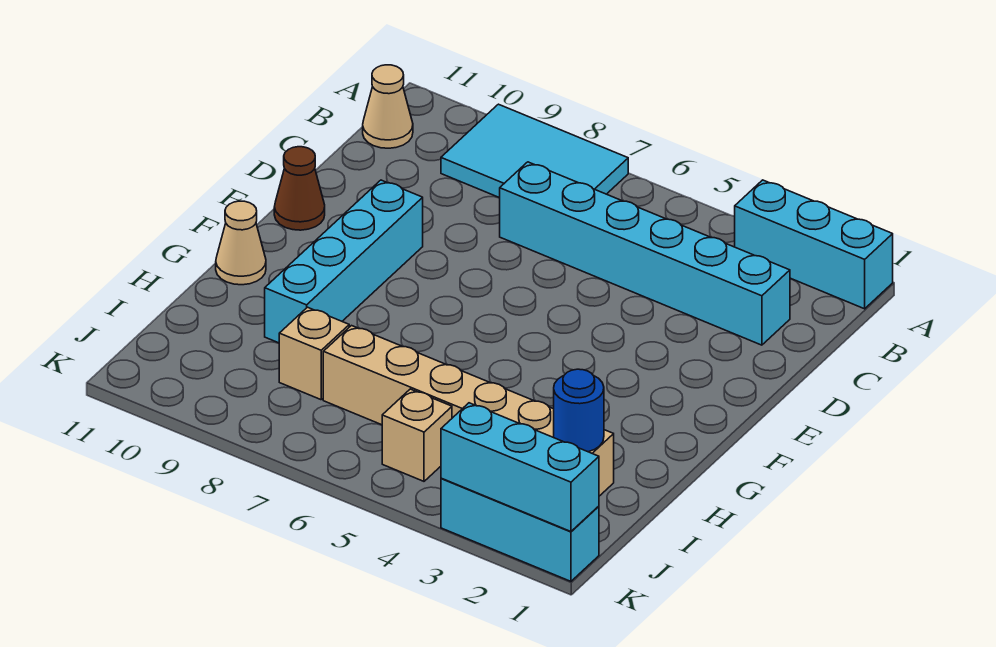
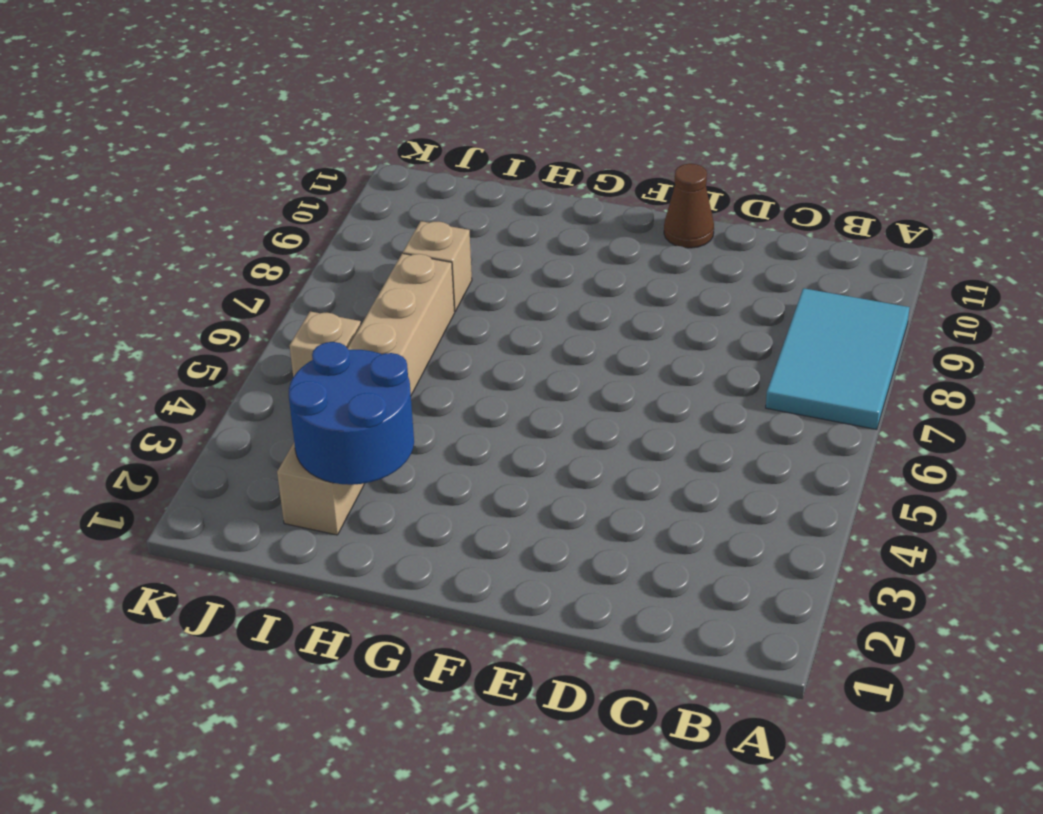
blue 2x2 round brick [289,342,414,485] -> blue 1x1 round brick [554,369,604,452]
none -> cyan 1x3 brick [735,180,893,309]
none -> tan 1x1 cone [363,65,413,148]
none -> cyan 1x6 brick [500,162,790,345]

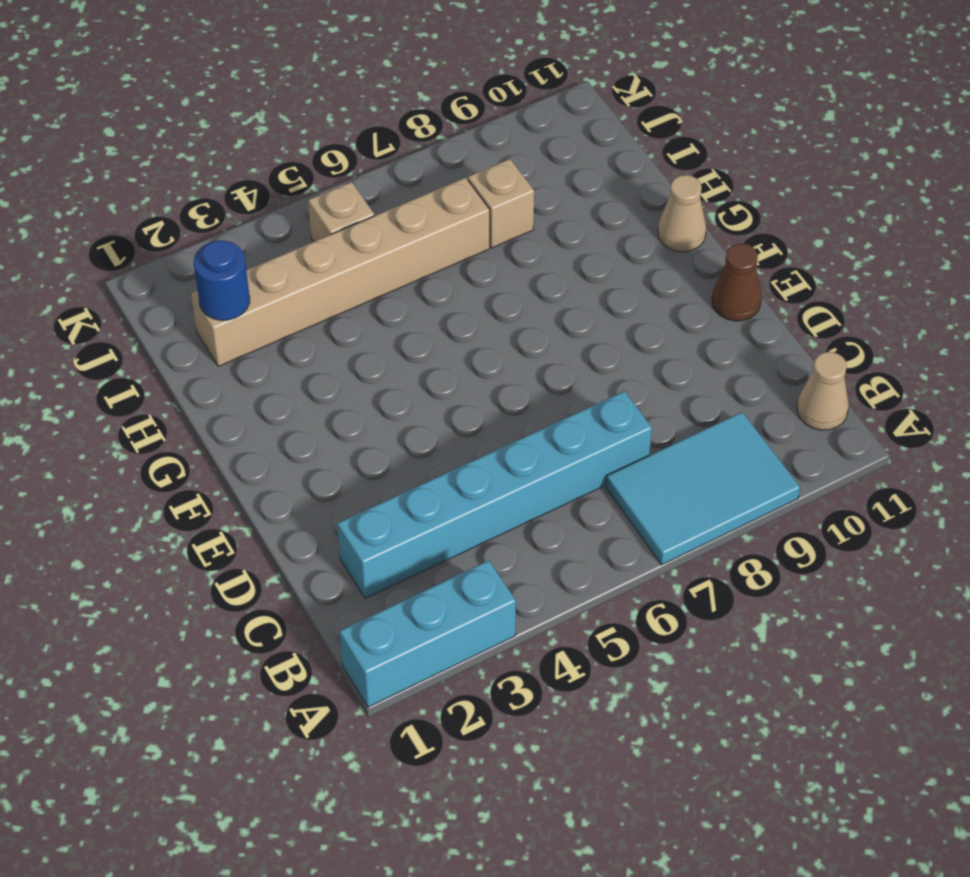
none -> cyan 1x4 brick [265,180,423,343]
none -> cyan 1x3 brick [441,478,599,581]
none -> cyan 1x3 brick [441,403,599,532]

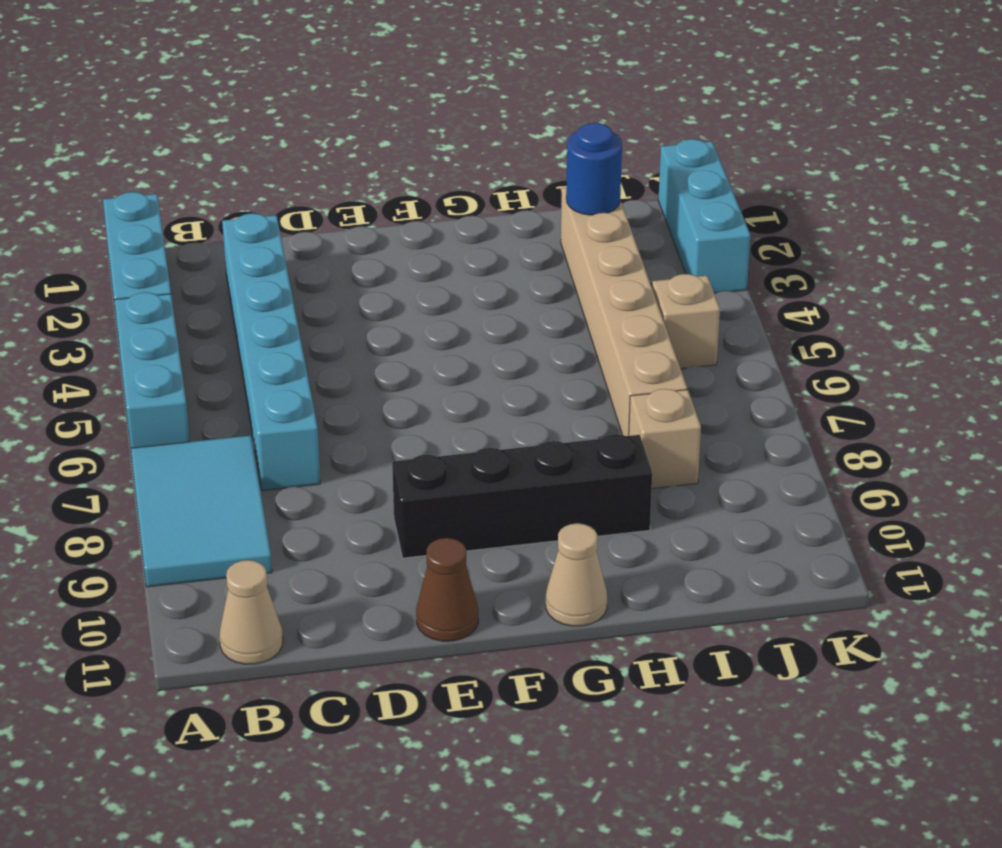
cyan 1x3 brick [114,292,190,456] -> cyan 1x3 brick moved to [441,403,599,532]
black 1x4 brick [392,434,652,558] -> cyan 1x4 brick [265,180,423,343]

